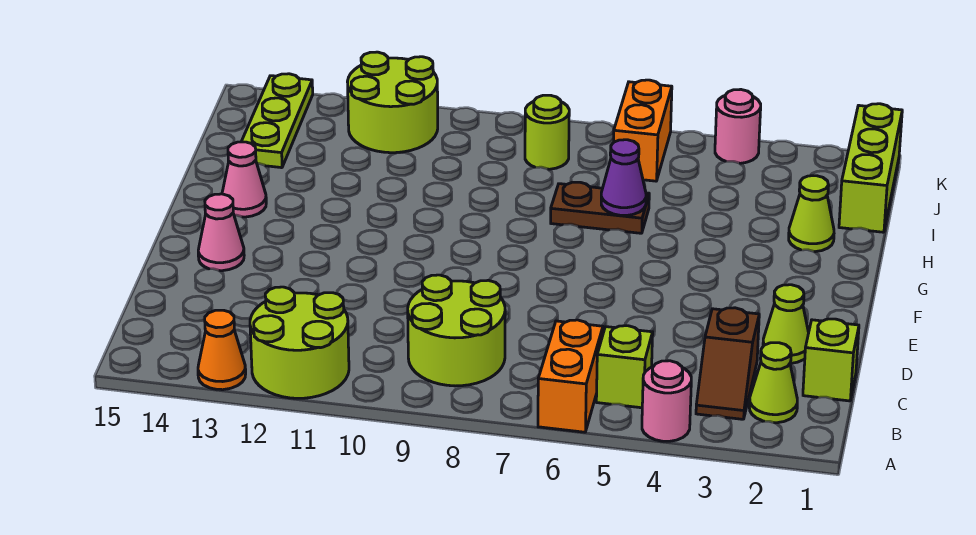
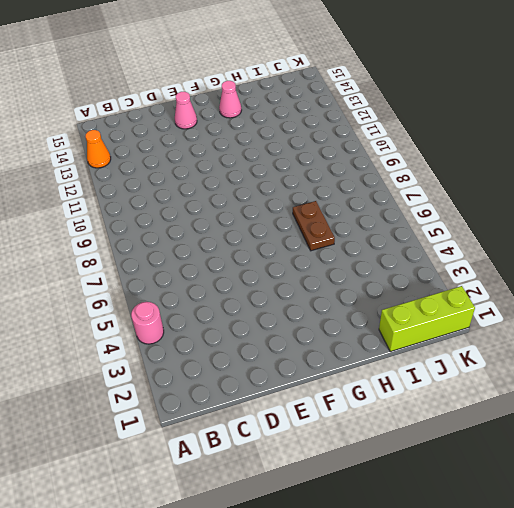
none -> orange 1x2 brick [538,320,603,432]
none -> lime 2x2 round brick [250,287,349,398]
none -> lime 1x1 cone [749,343,797,423]

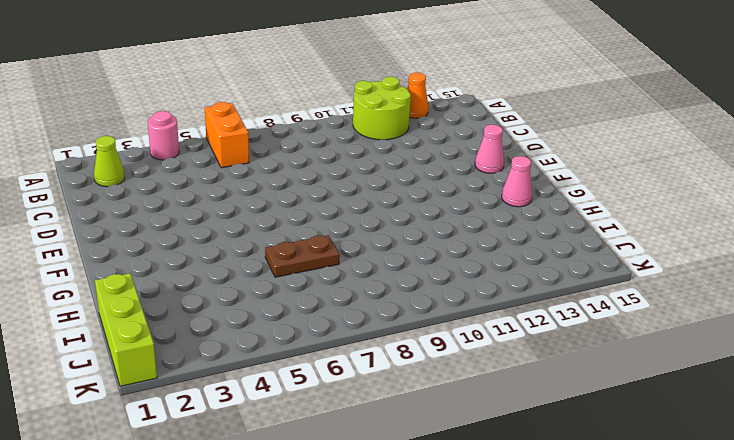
none -> brown 1x2 slope [696,308,759,419]
none -> lime 1x1 brick [596,325,653,408]
none -> lime 2x2 round brick [408,275,505,386]

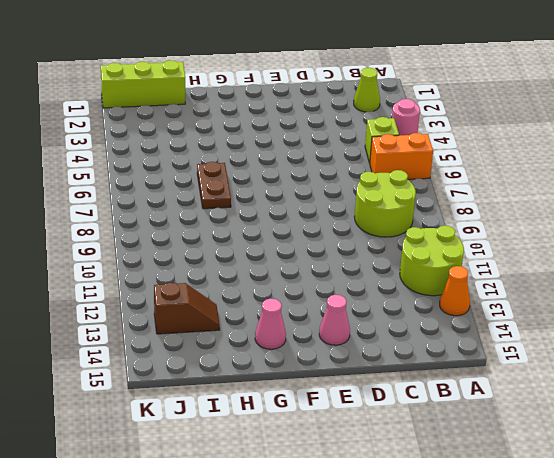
brown 1x2 slope [154,283,220,334] -> brown 1x2 slope moved to [696,308,759,419]
none -> lime 1x1 brick [803,319,859,401]
none -> lime 1x1 cone [763,285,809,363]
none -> lime 1x1 cone [789,176,834,252]

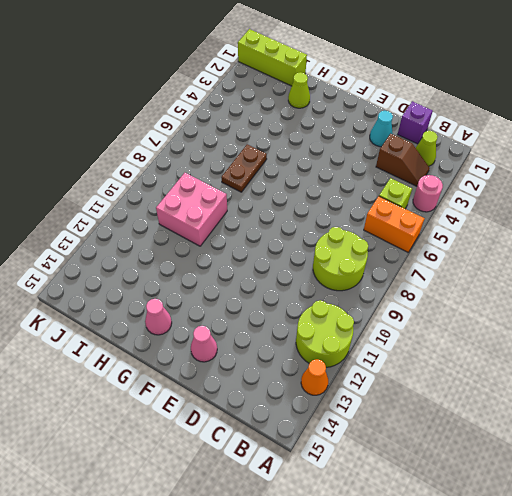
purple 1x1 brick [398,101,433,144] -> lime 1x1 brick [803,319,859,401]
cyan 1x1 cone [370,111,393,147] -> lime 1x1 cone [763,285,809,363]
pink 2x2 brick [156,173,227,246] -> none
none -> lime 1x3 plate [241,74,313,168]
none -> orange 1x2 brick [614,80,672,181]
none -> lime 1x1 round brick [525,95,569,169]

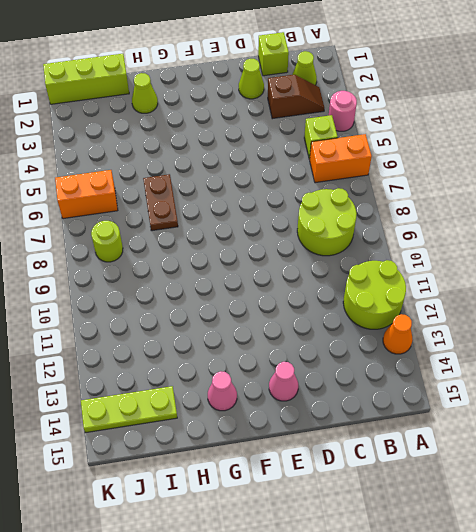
none -> lime 2x2 round brick [347,52,438,153]
none -> pink 1x1 round brick [715,89,761,163]
none -> purple 1x1 cone [601,140,646,215]

